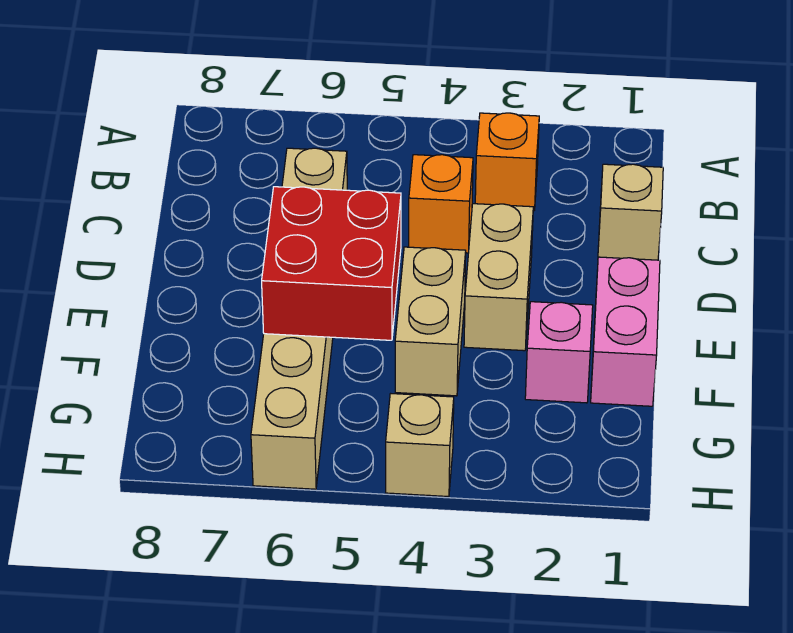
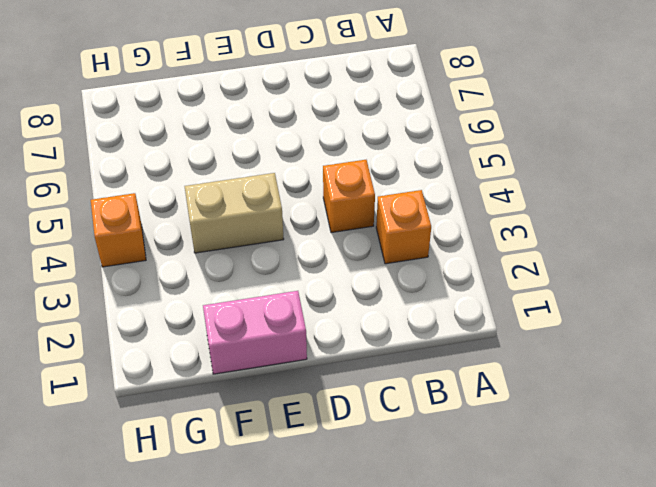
orange 1x1 brick [91,193,146,267] -> tan 1x1 brick [386,394,454,497]
none -> tan 1x1 brick [598,164,663,260]
none -> tan 1x6 brick [251,148,347,489]

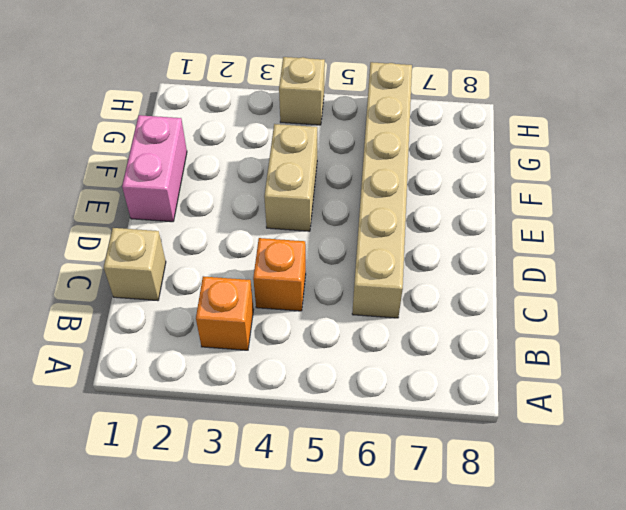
none -> tan 1x2 brick [464,204,533,351]
none -> pink 1x1 brick [525,302,593,403]

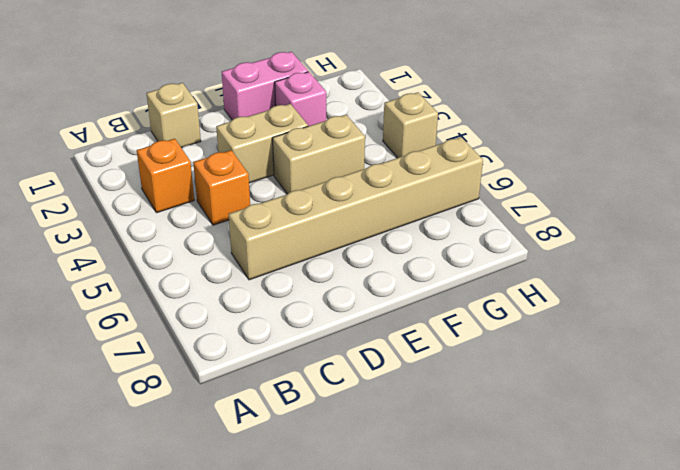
none -> red 2x2 brick [262,187,401,340]

